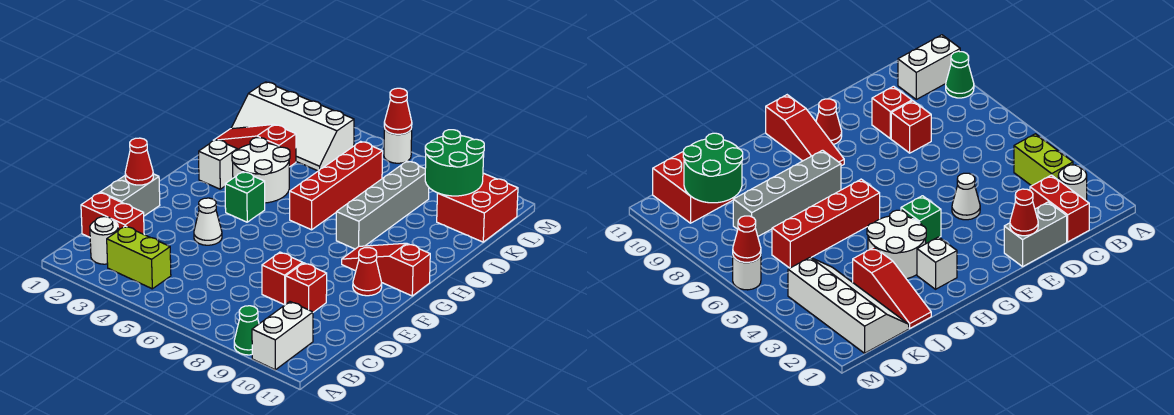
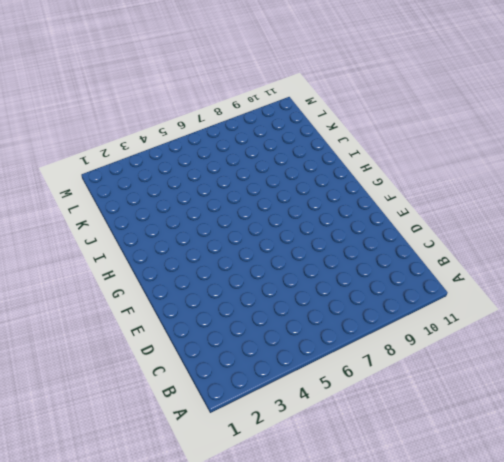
none -> green 1x1 cone [234,306,259,355]
none -> white 1x2 brick [252,302,313,370]
none -> white 1x1 round brick [90,217,118,264]

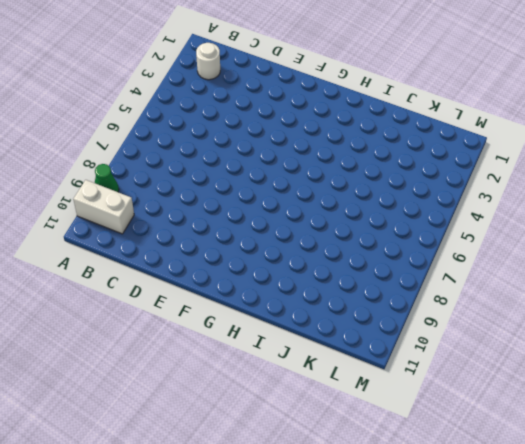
none -> lime 1x2 brick [107,226,171,289]
none -> red 1x2 brick [81,193,144,237]
none -> grey 1x2 brick [100,174,160,216]

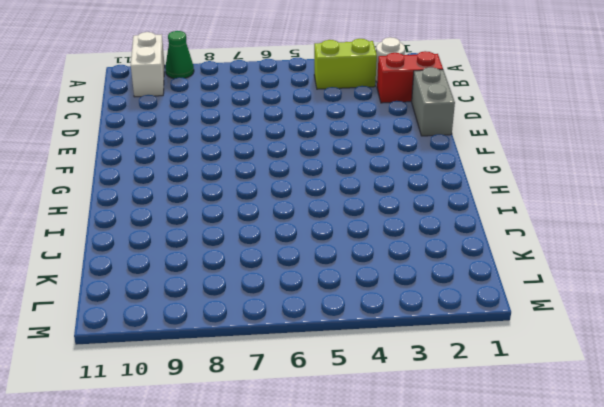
none -> red 1x1 brick [262,252,303,305]
none -> red 1x1 brick [286,263,327,312]
none -> white 1x1 cone [194,198,222,245]

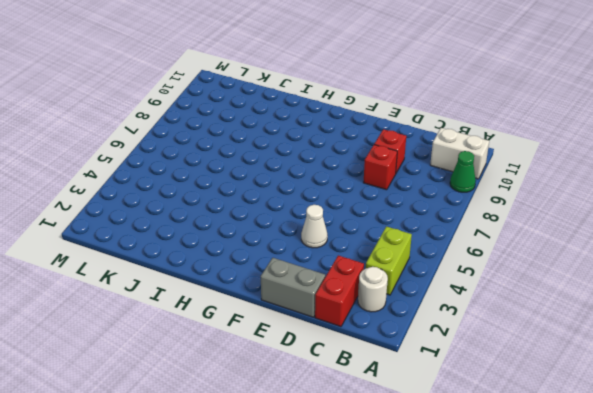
none -> red 1x1 cone [353,248,382,296]
none -> green 1x1 brick [225,172,265,222]
none -> red 1x3 slope [342,243,430,296]

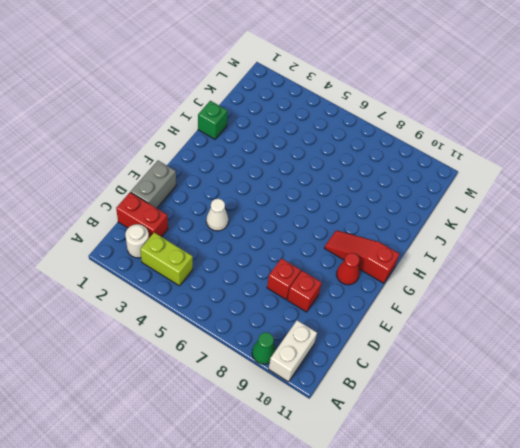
green 1x1 brick [198,101,228,139] -> green 1x1 brick moved to [225,172,265,222]
none -> white 1x1 brick [199,140,237,189]
none -> white 2x2 round brick [232,138,290,203]
none -> red 1x4 brick [290,141,383,230]

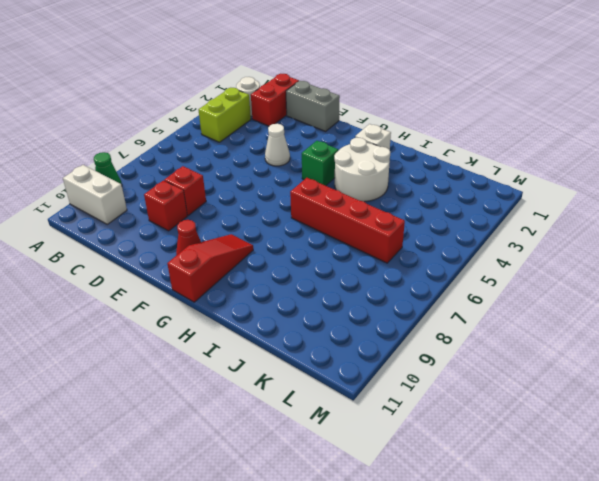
none -> grey 1x4 brick [336,161,429,249]
none -> red 1x3 slope [213,124,296,167]
none -> white 2x4 slope [231,82,354,171]

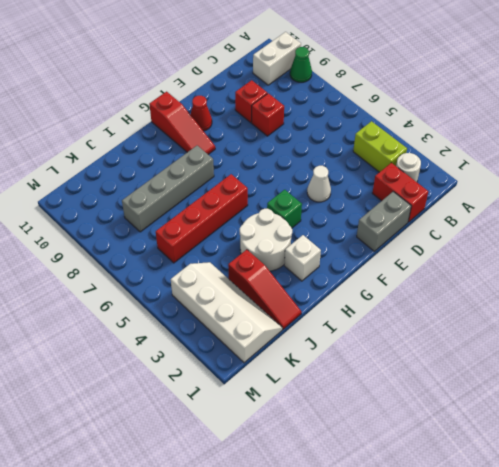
none -> red 2x2 brick [437,173,518,242]
none -> white 1x1 round brick [384,128,412,163]
none -> red 1x1 cone [125,138,153,185]

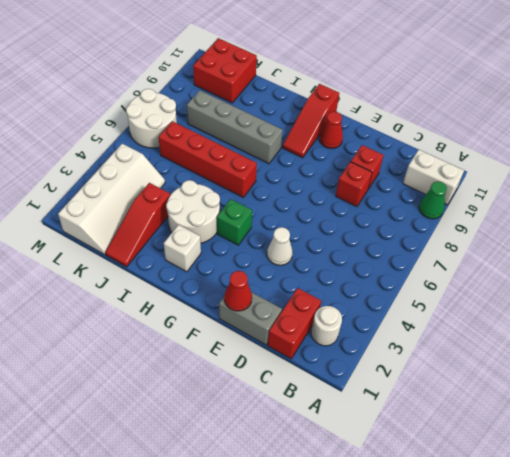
white 2x2 round brick [126,89,177,148] -> white 1x1 round brick [384,128,412,163]
none -> lime 1x2 brick [107,226,171,289]
none -> green 2x2 round brick [425,130,484,196]
none -> red 1x1 cone [384,88,412,134]

